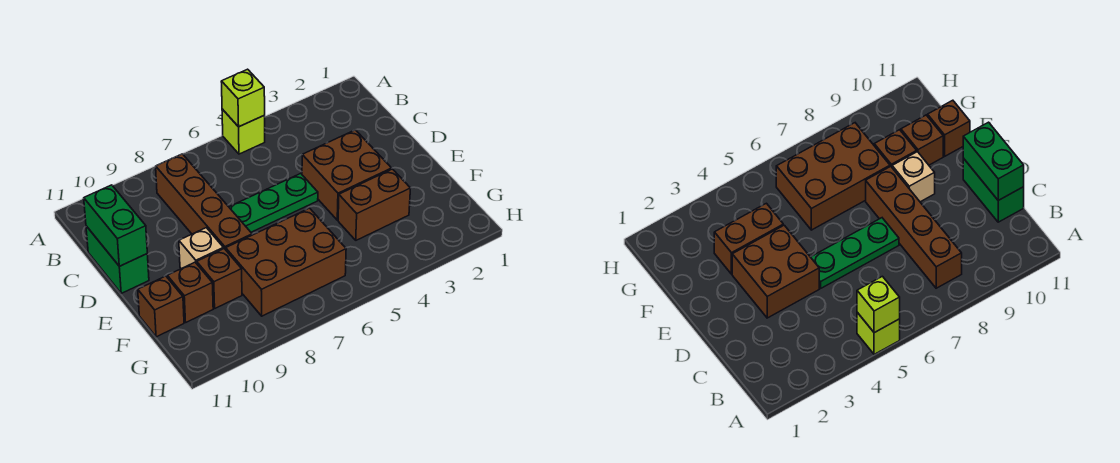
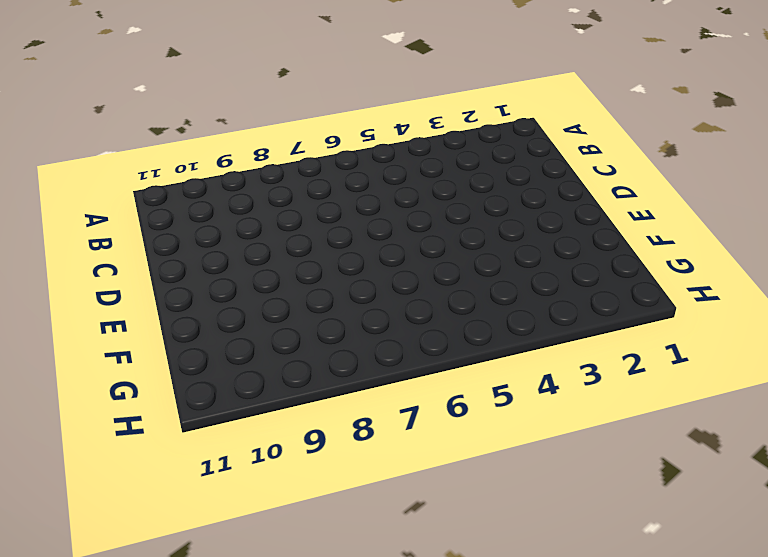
none -> lime 1x1 brick [222,109,265,154]
none -> brown 1x4 brick [156,154,252,250]
none -> green 1x2 brick [86,226,149,293]

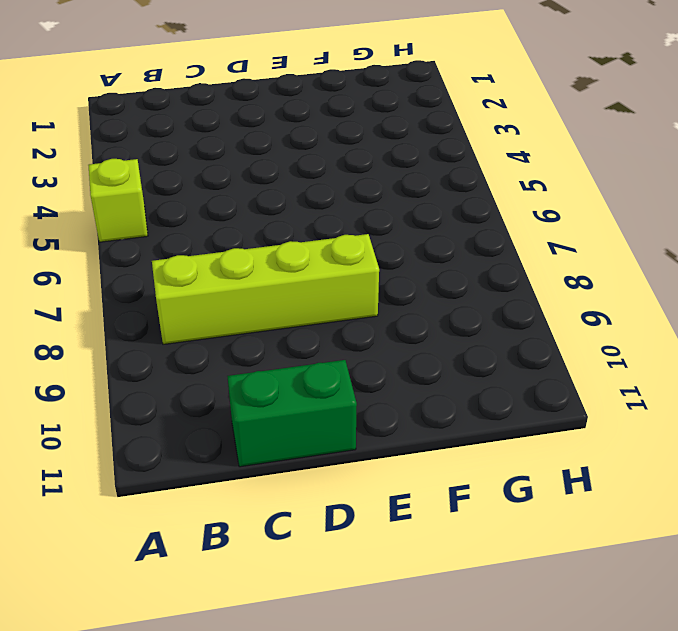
lime 1x4 brick [152,234,379,344] -> brown 1x4 brick [156,154,252,250]
none -> brown 2x2 brick [302,130,392,220]
none -> green 1x3 plate [229,173,318,232]
none -> tan 1x1 brick [179,228,223,269]

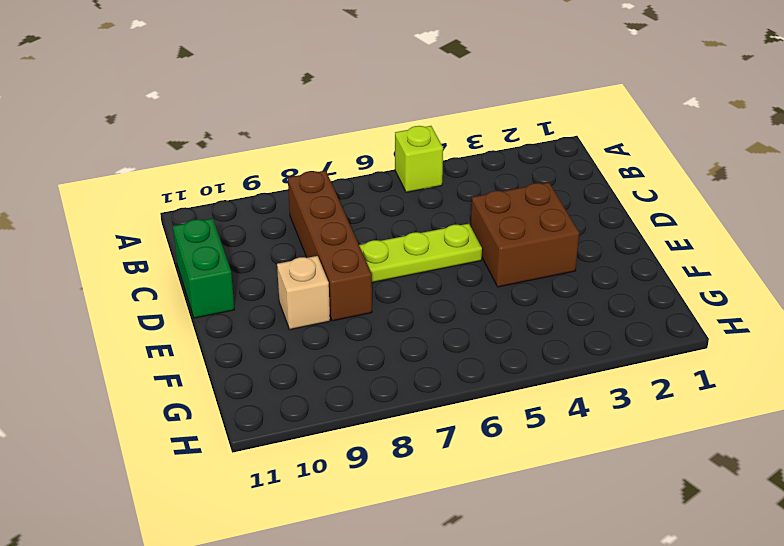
lime 1x3 plate [359,224,482,282] -> green 1x3 plate [229,173,318,232]
none -> brown 1x2 brick [338,169,411,240]
none -> brown 2x3 brick [226,208,346,316]
none -> brown 1x1 brick [197,249,242,308]

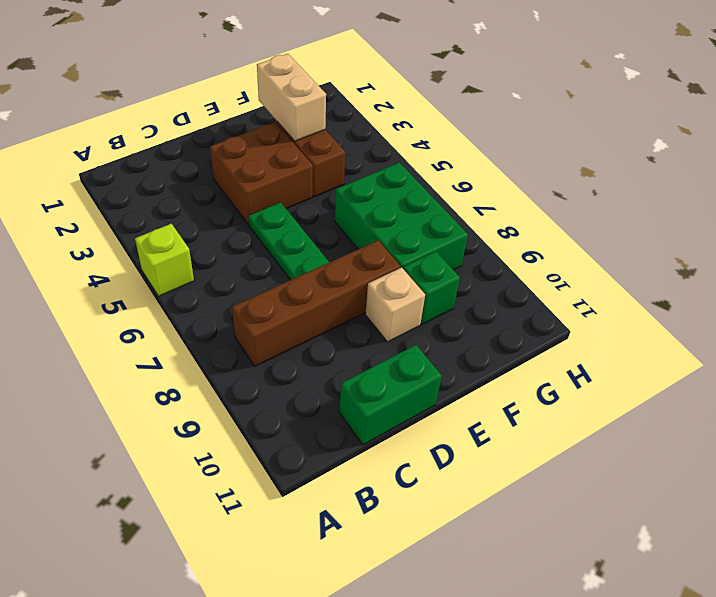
tan 1x2 brick [257,54,326,141] -> none
green 2x3 brick [335,162,468,270] -> brown 2x3 brick [226,208,346,316]
green 1x1 brick [403,251,460,324] -> brown 1x1 brick [197,249,242,308]
none -> brown 1x1 brick [167,262,213,322]
none -> brown 1x1 brick [138,276,184,337]
none -> lime 1x1 brick [221,69,265,127]

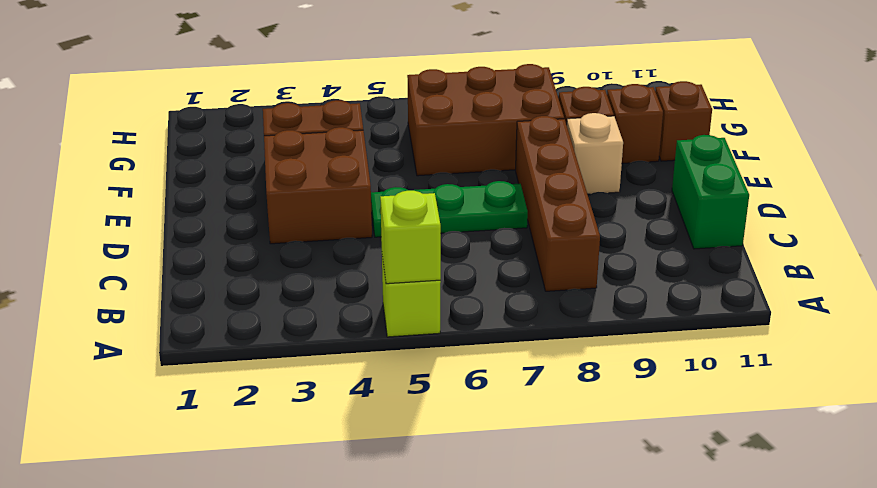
none -> green 1x2 brick [84,185,147,266]

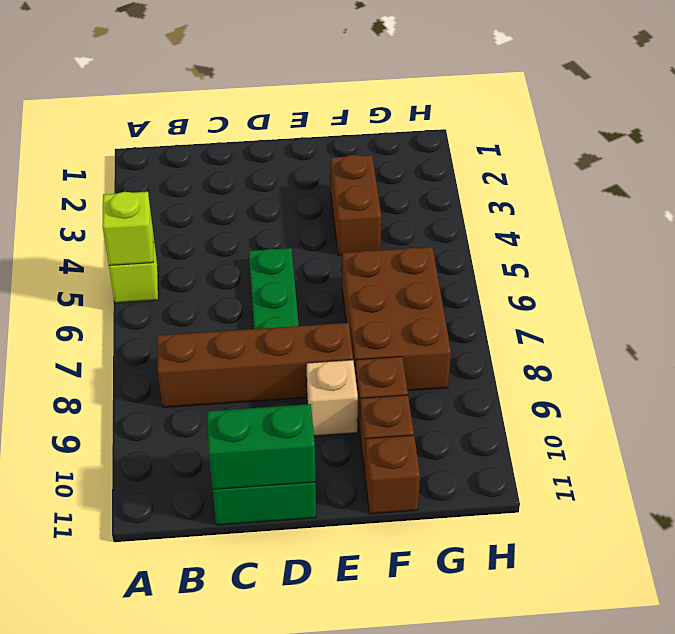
none -> brown 2x2 brick [302,130,392,220]

